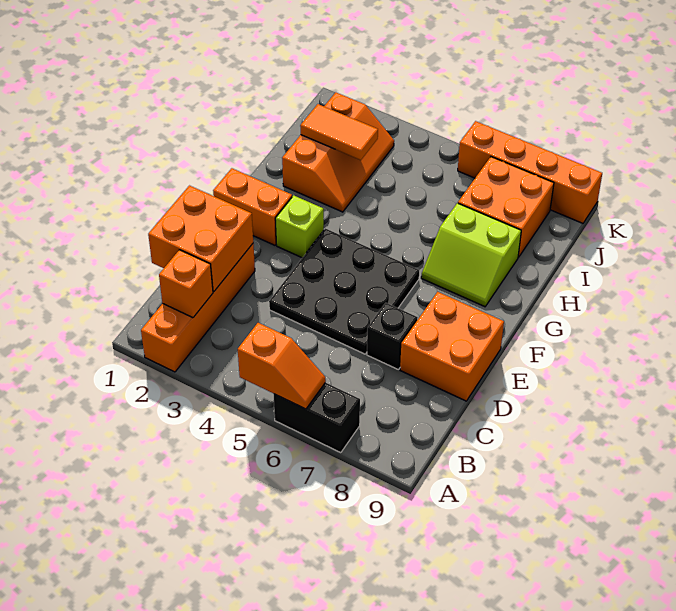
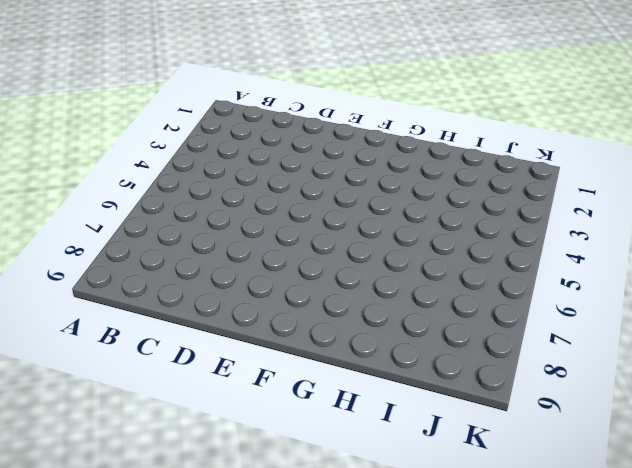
none -> orange 1x4 brick [141,244,255,372]
none -> black 1x2 brick [274,383,360,453]
none -> black 3x3 plate [269,228,419,354]

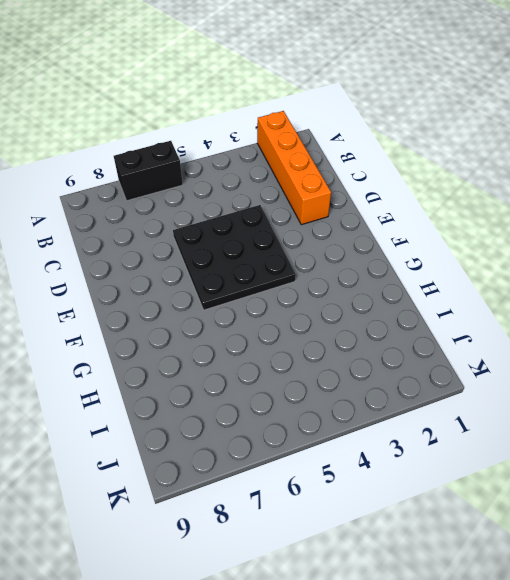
none -> black 1x1 brick [367,303,418,370]
none -> orange 2x2 brick [400,292,504,401]
none -> orange 1x2 brick [213,168,292,245]

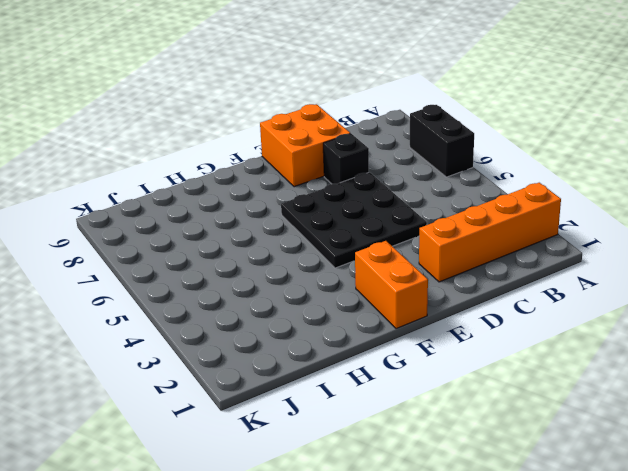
none -> lime 1x1 brick [275,195,324,258]
none -> lime 2x2 slope [421,203,521,307]
none -> orange 2x3 slope [282,92,394,212]

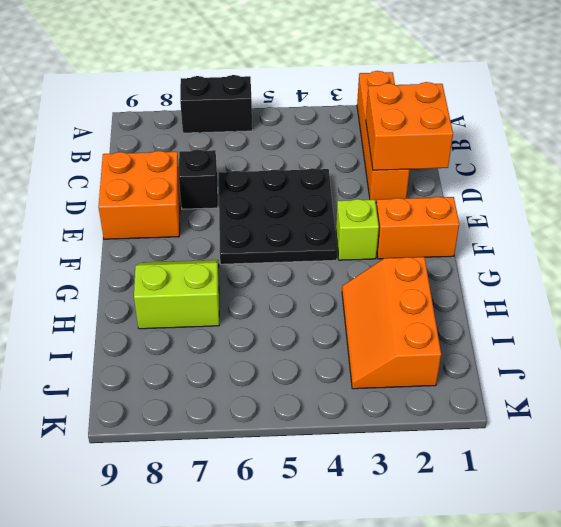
none -> orange 2x2 brick [458,157,554,257]
none -> orange 1x4 brick [458,121,602,223]
none -> orange 1x2 slope [238,323,326,409]

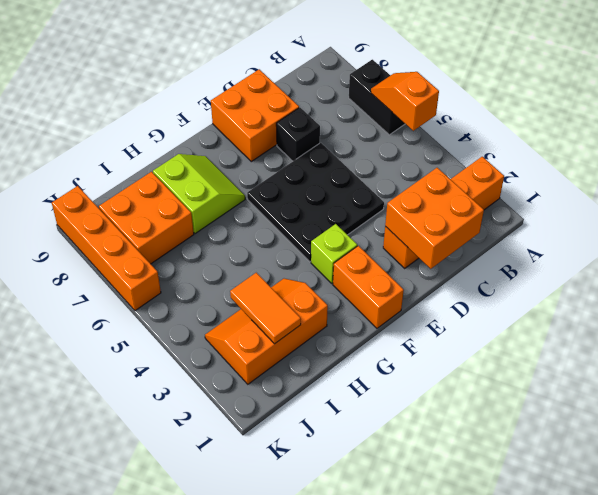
none -> orange 1x1 brick [159,250,213,318]

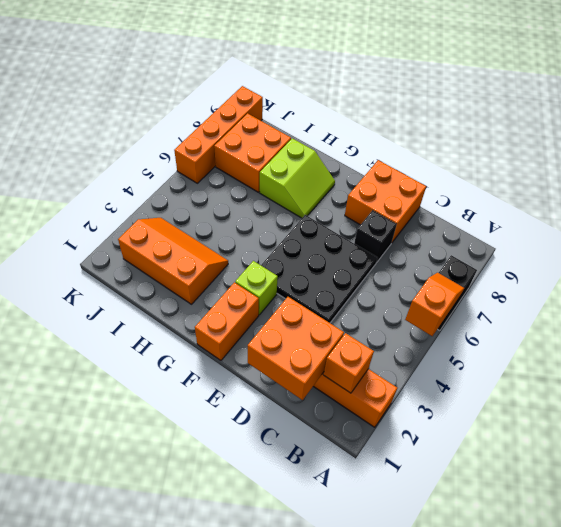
none -> orange 1x2 tile [300,104,378,160]

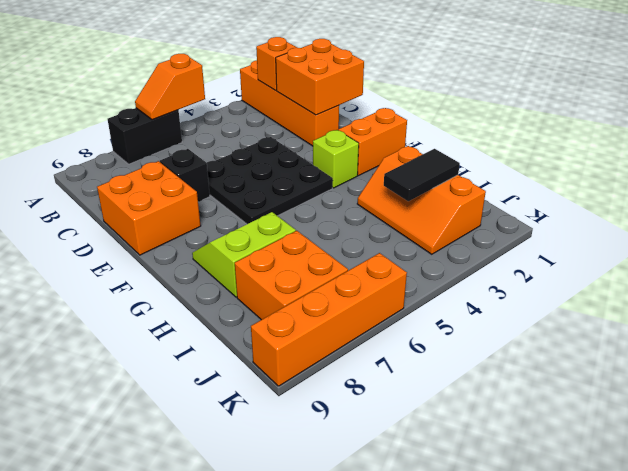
black 1x2 tile [384,149,460,201] -> orange 1x2 tile [300,104,378,160]

